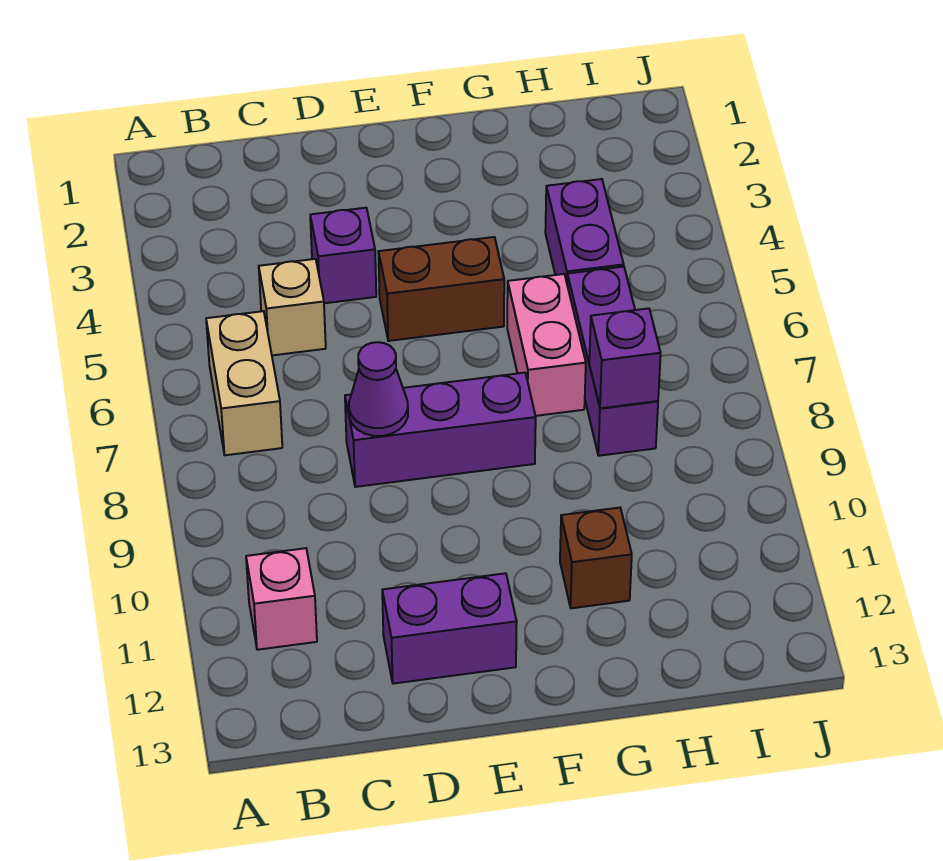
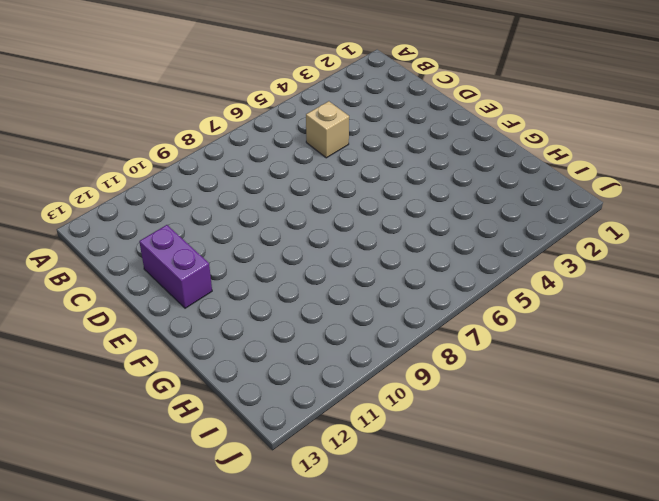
none -> tan 1x2 brick [206,311,282,455]
none -> pink 1x1 brick [246,548,317,650]
none -> purple 1x1 brick [310,208,376,303]

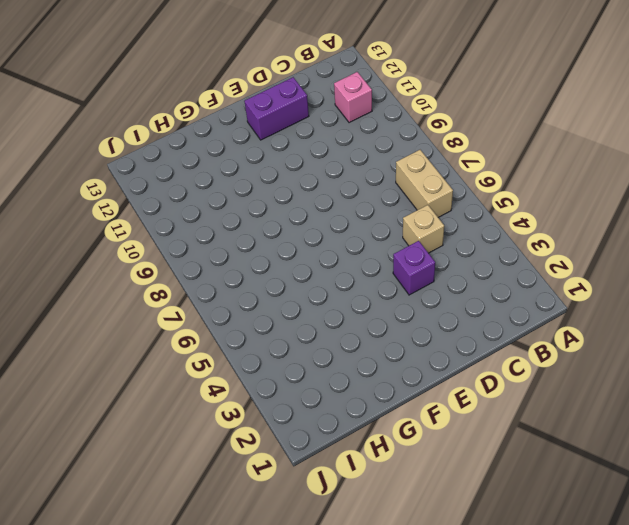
none -> purple 1x3 brick [345,373,536,487]
none -> brown 1x2 brick [378,237,504,341]
none -> pink 1x2 brick [507,274,586,416]

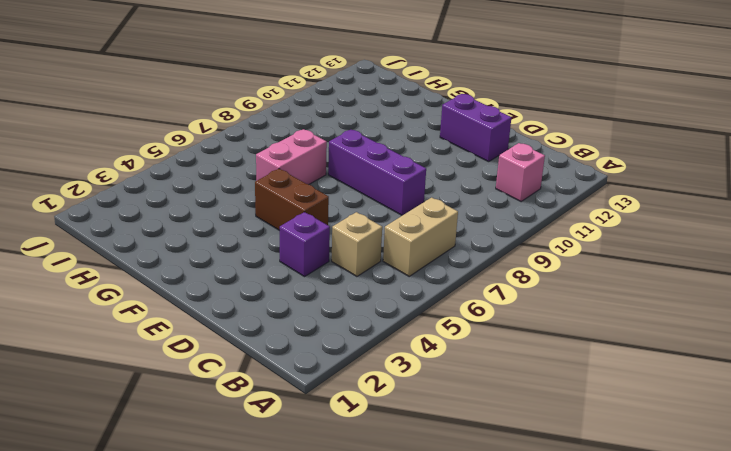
none -> brown 1x1 brick [560,508,632,608]
none -> purple 1x2 brick [545,179,624,282]
none -> purple 1x3 brick [567,267,658,456]

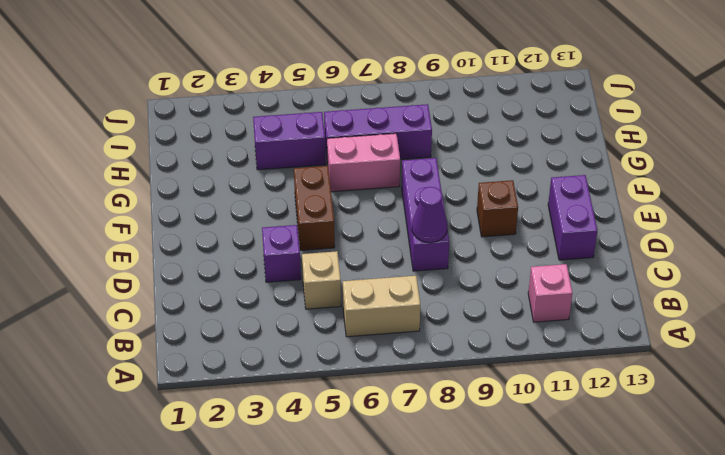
brown 1x1 brick [477,180,518,237] -> brown 1x1 brick moved to [560,508,632,608]
none -> purple 1x1 brick [589,308,661,408]

